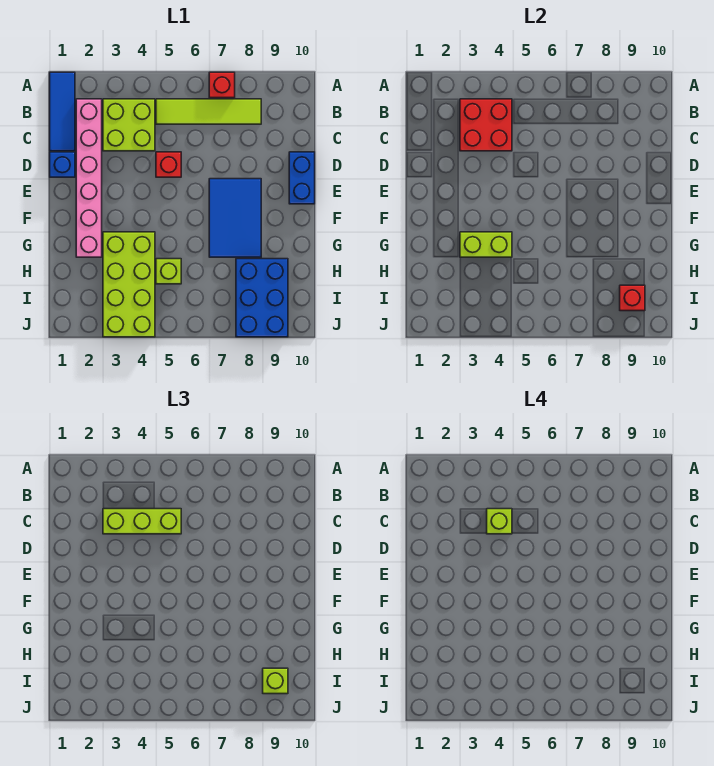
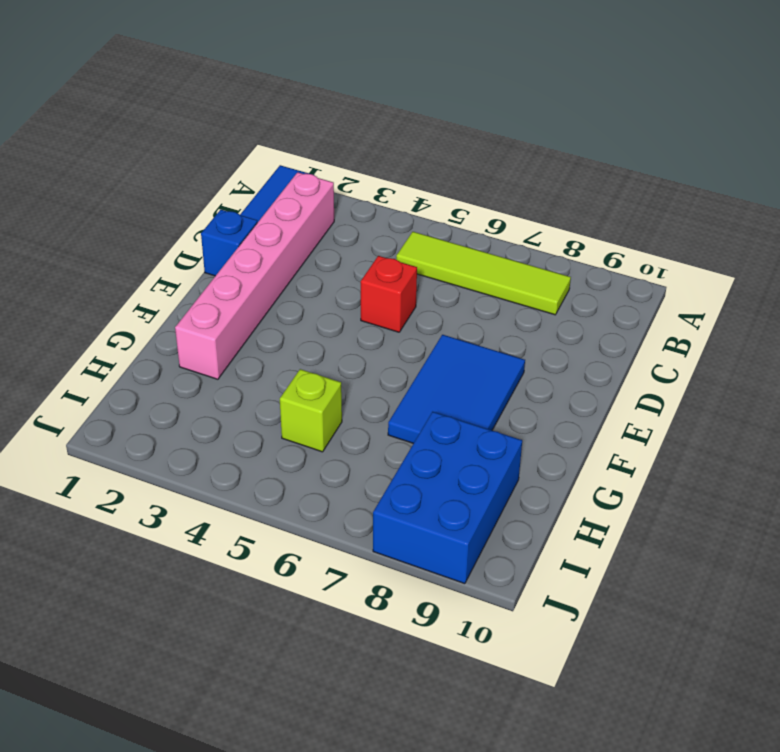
none -> red 1x1 brick [209,72,235,98]
none -> lime 2x2 brick [103,99,155,151]
none -> blue 1x2 brick [289,152,315,204]

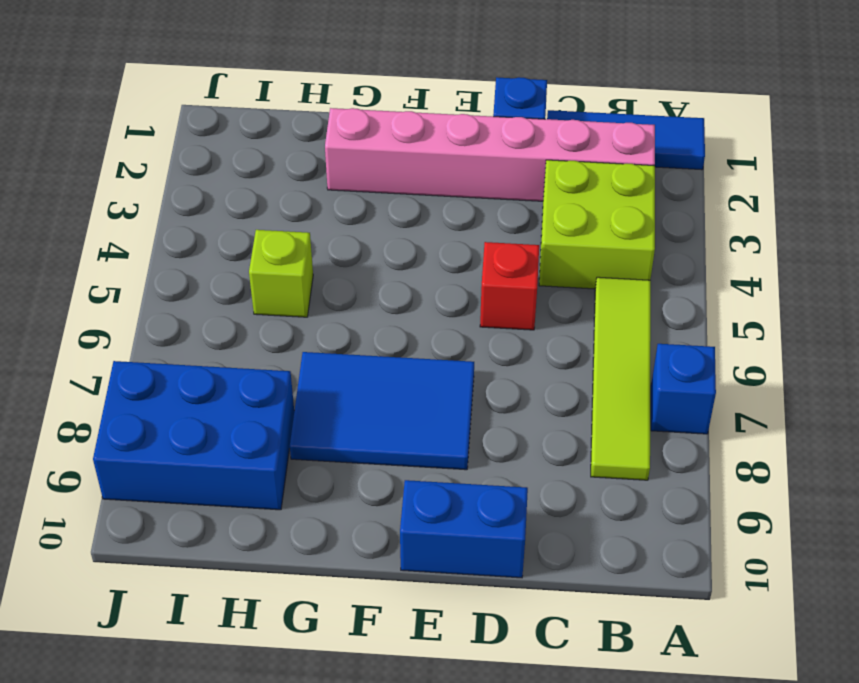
blue 1x1 brick [651,344,716,434] -> red 1x1 brick [209,72,235,98]
none -> lime 2x4 brick [103,232,155,337]
none -> red 2x2 brick [460,99,512,151]
none -> lime 1x2 brick [460,232,512,257]

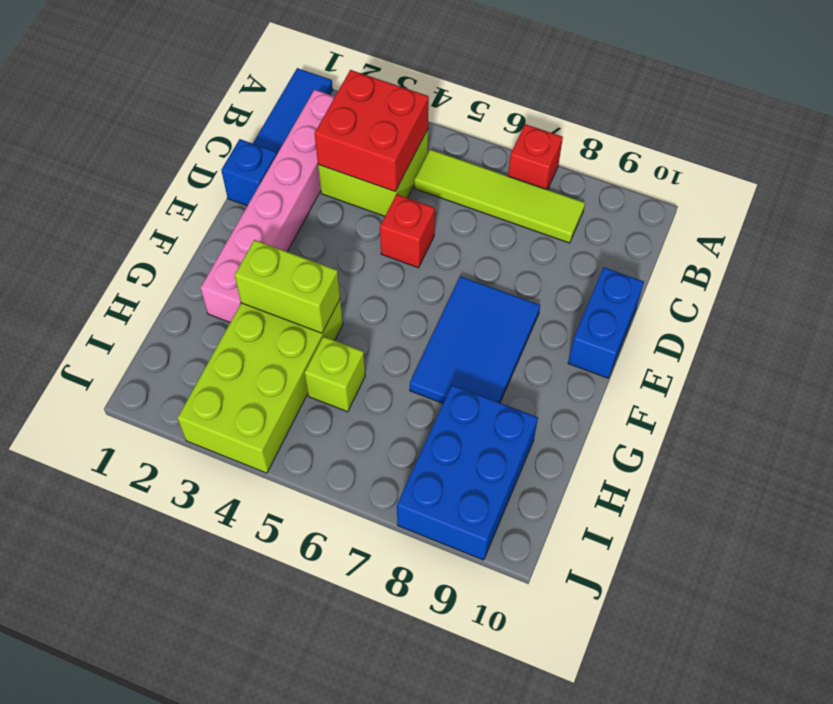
none -> red 1x1 brick [620,285,645,311]
none -> lime 1x3 brick [103,509,181,534]
none -> lime 1x1 brick [263,668,288,694]

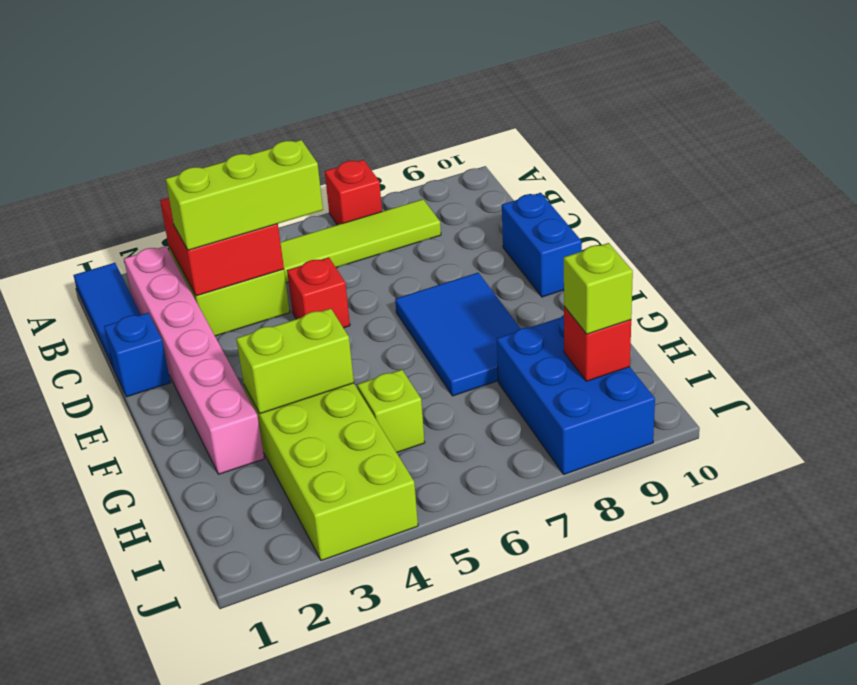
none -> lime 1x1 brick [487,509,512,534]

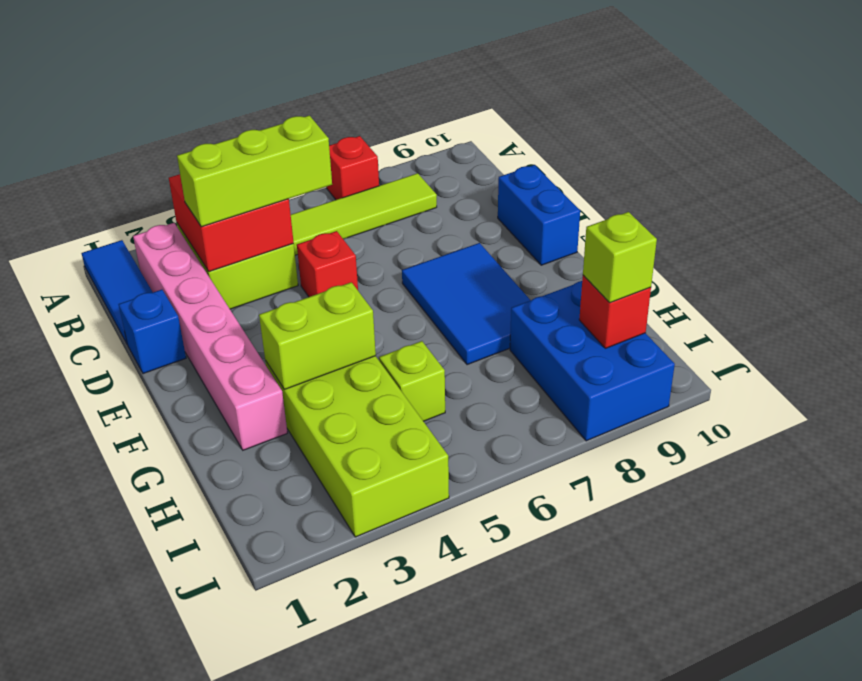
none -> lime 1x1 brick [487,509,512,534]

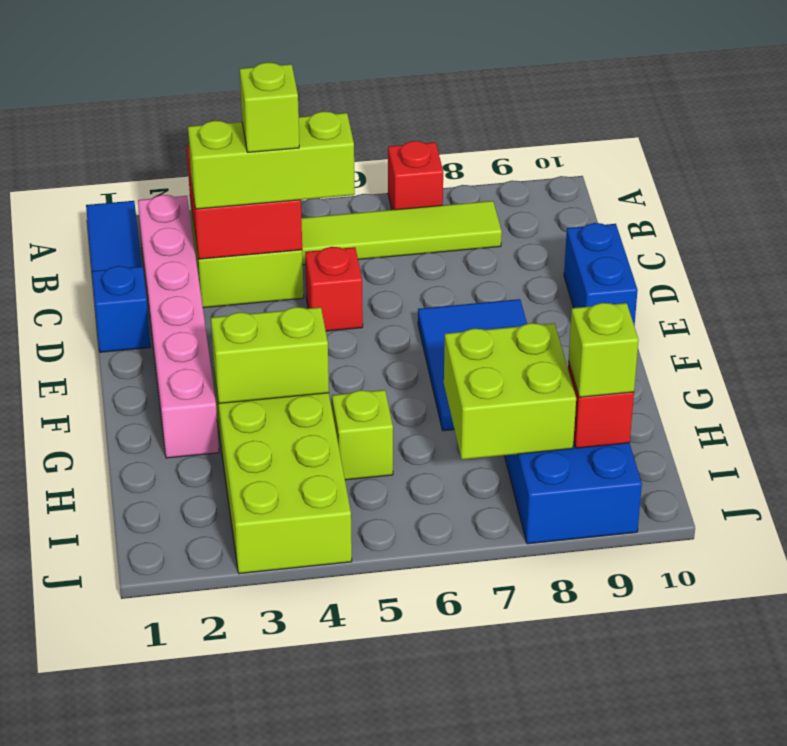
lime 2x2 brick [444,323,576,460] -> none

